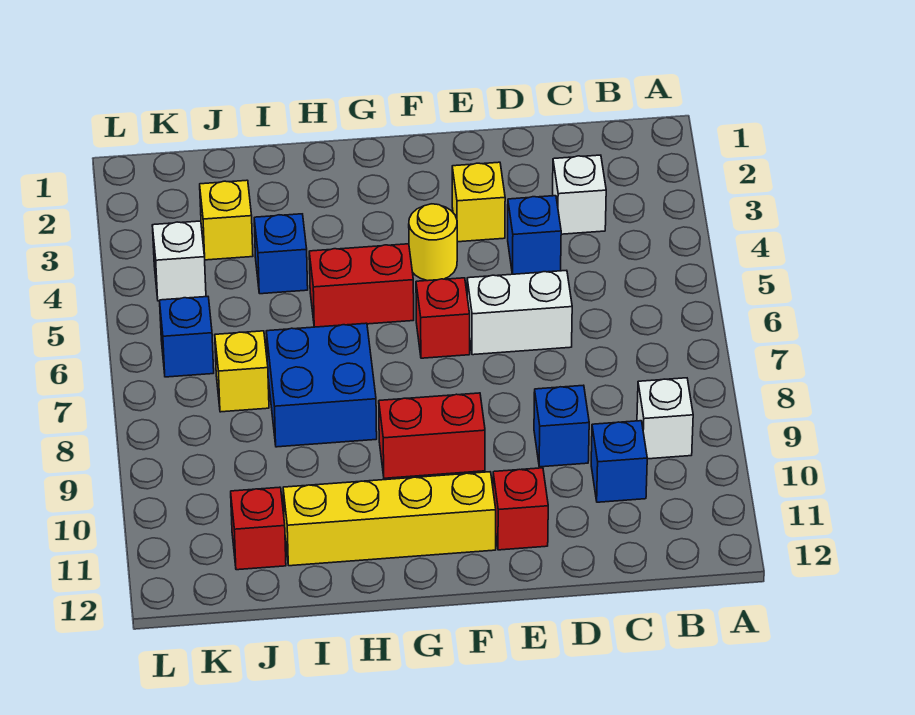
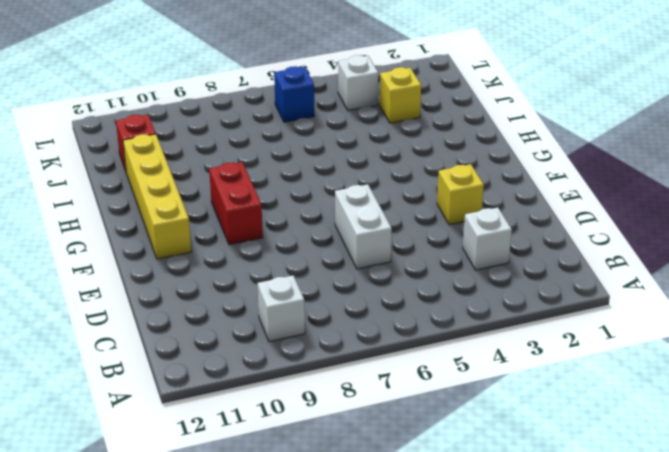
none -> blue 1x1 brick [591,421,647,502]
none -> blue 1x1 brick [508,196,561,274]
none -> blue 1x1 brick [534,385,589,467]

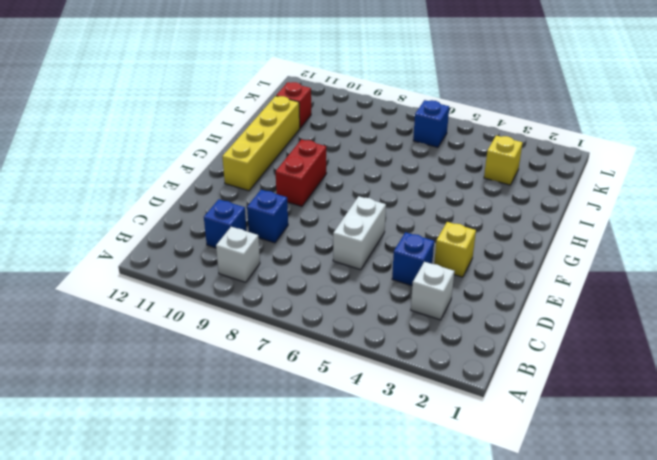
none -> red 1x1 brick [493,468,548,550]
none -> yellow 1x1 round brick [409,204,457,281]
none -> red 1x1 brick [416,278,470,358]

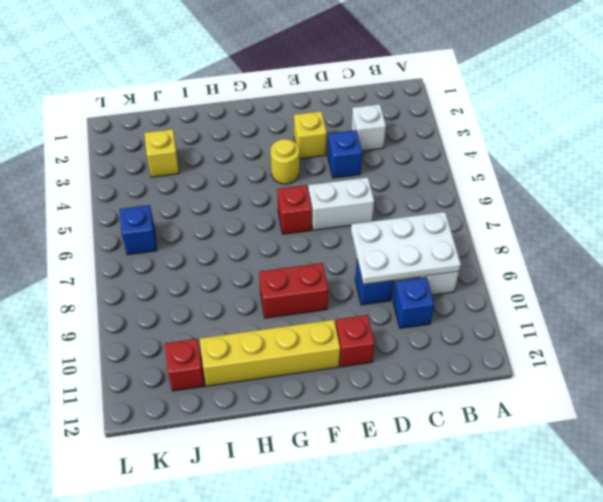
white 2x3 plate [351,212,461,284] -> none
none -> red 1x2 brick [309,244,414,327]
none -> blue 2x2 brick [266,323,377,447]
none -> blue 1x1 brick [254,214,308,294]

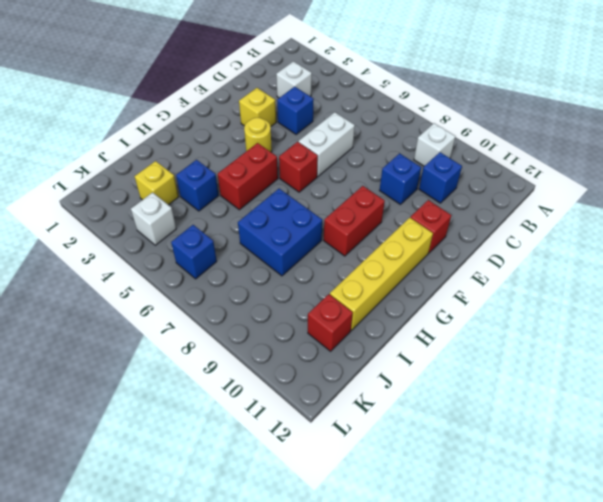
none -> yellow 1x1 brick [215,331,269,412]

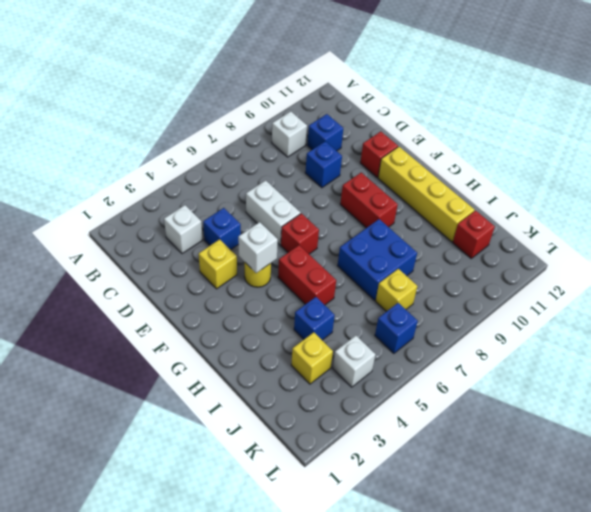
white 1x1 brick [238,222,278,273] -> none

